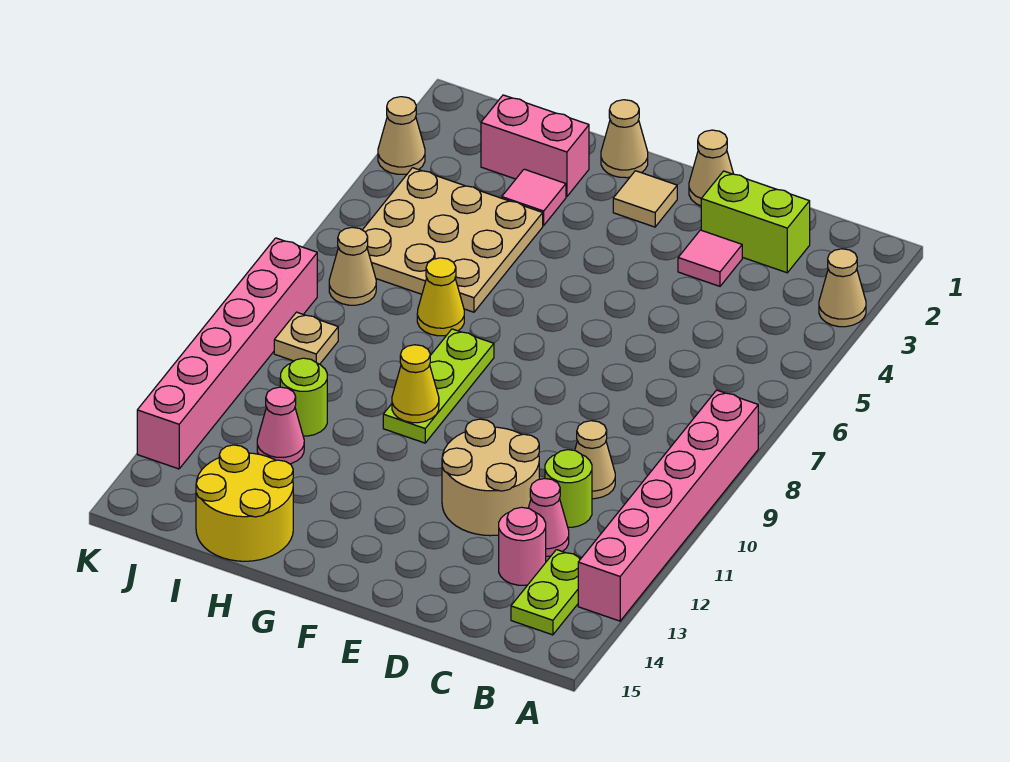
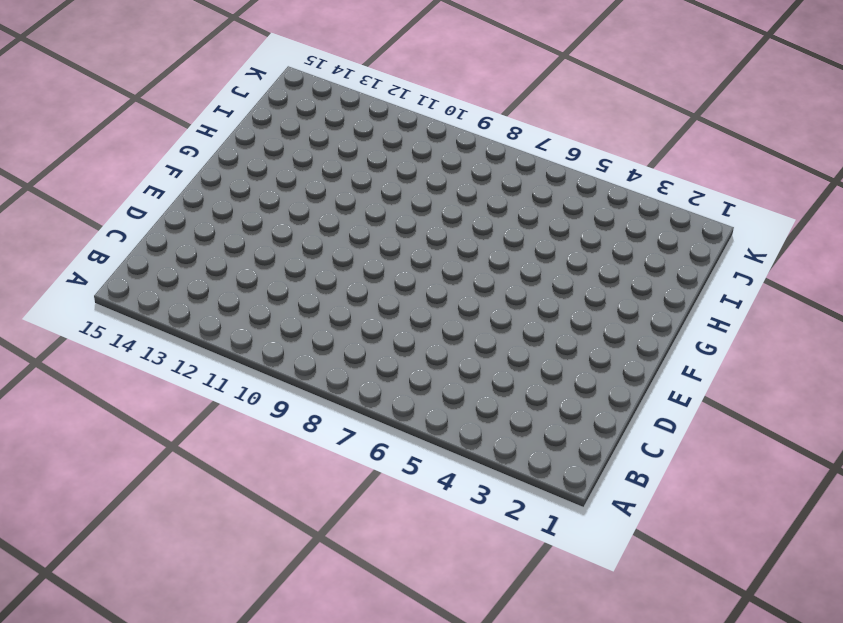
none -> tan 1x1 cone [819,249,866,327]
none -> pink 1x6 brick [578,390,758,621]
none -> lime 1x2 plate [511,550,581,635]

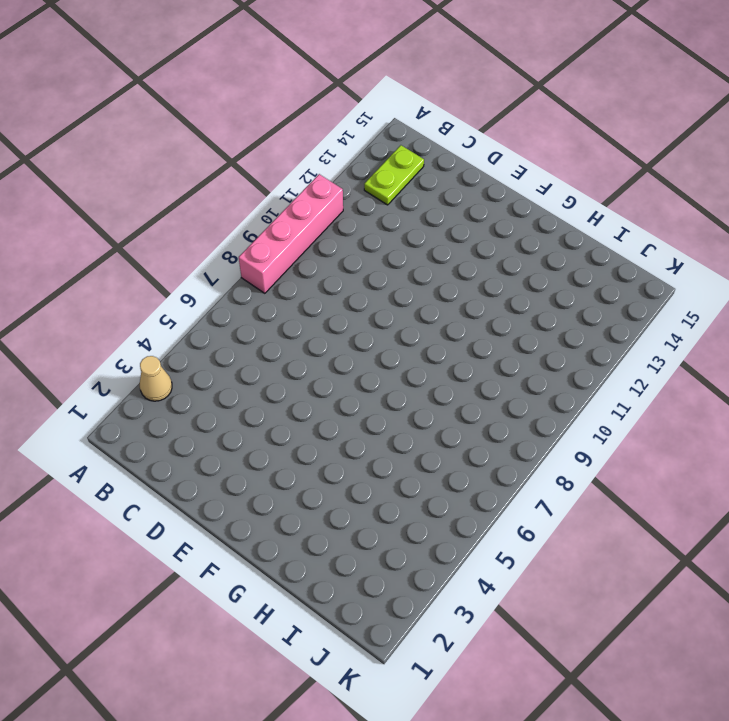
pink 1x4 brick [239,174,343,293] -> pink 1x6 brick [578,390,758,621]
none -> lime 1x2 brick [701,171,810,273]
none -> tan 1x1 cone [575,421,615,499]
none -> lime 1x1 round brick [545,450,592,527]

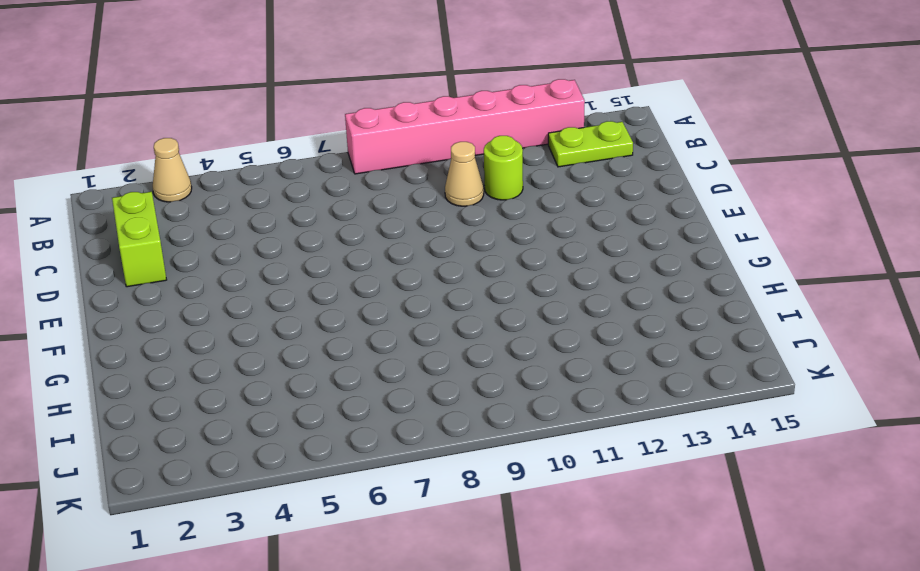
none -> pink 1x1 cone [528,479,569,556]
none -> pink 1x1 round brick [499,507,546,585]
none -> pink 1x1 tile [678,230,742,286]

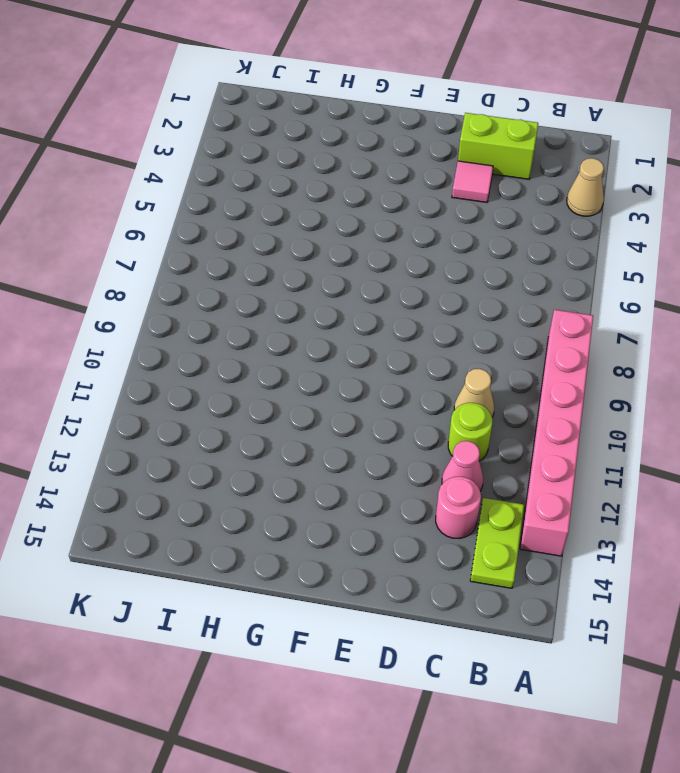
none -> tan 2x2 round brick [442,419,539,536]
none -> tan 1x1 cone [689,130,733,206]
none -> tan 1x1 tile [613,171,677,227]

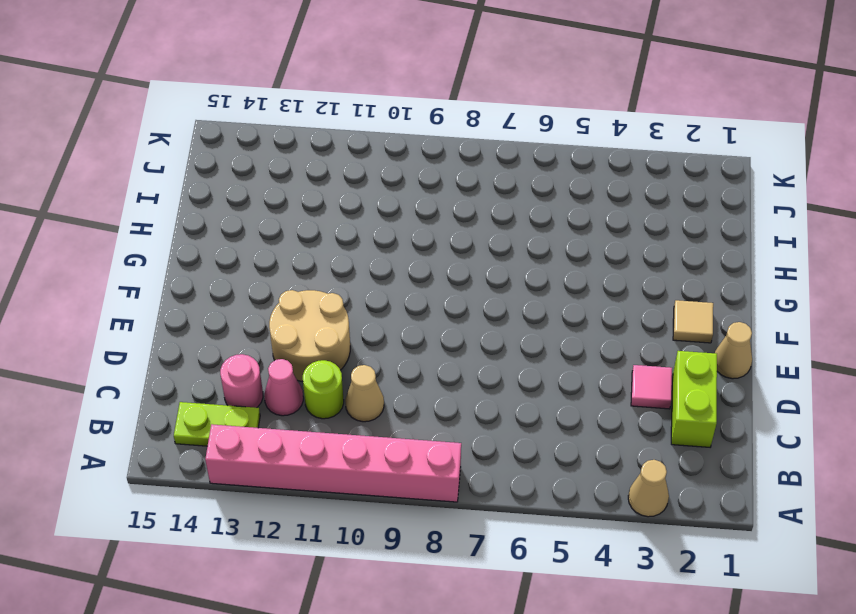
none -> tan 1x1 cone [601,100,648,178]
none -> lime 1x3 plate [383,329,494,443]
none -> pink 1x2 brick [481,95,589,197]

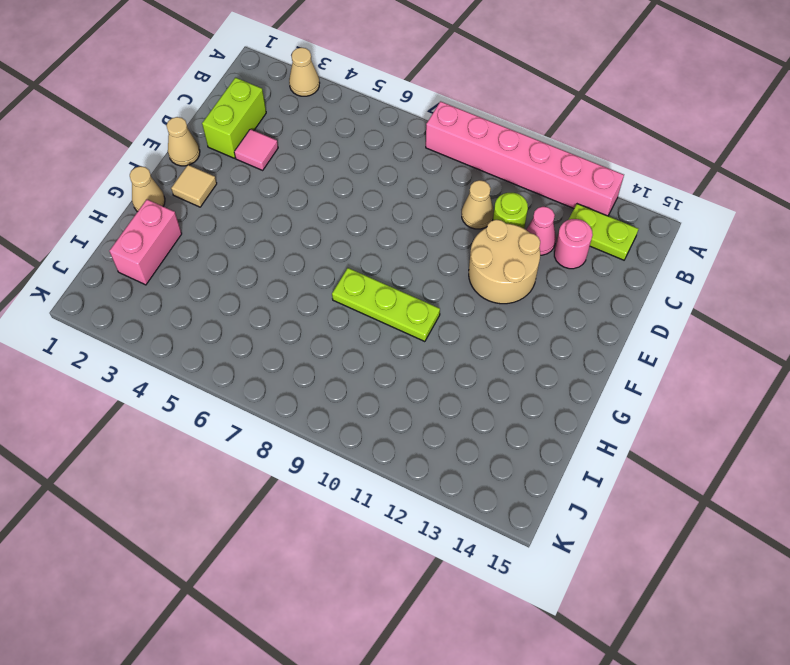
none -> pink 1x1 tile [502,169,566,226]
none -> tan 3x3 plate [363,168,543,312]
none -> yellow 1x1 cone [417,258,464,336]

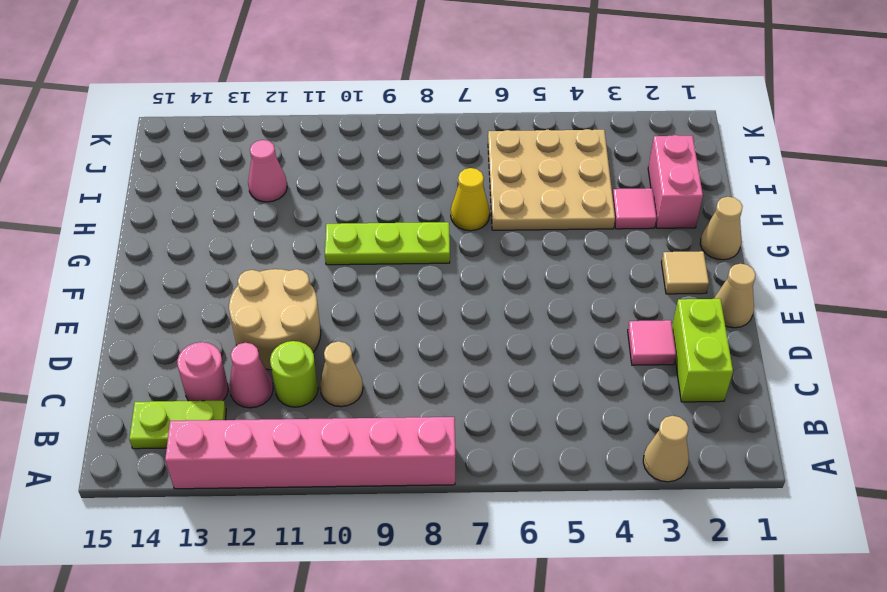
none -> yellow 2x2 round brick [196,445,293,561]
none -> lime 1x1 round brick [280,358,327,436]
none -> tan 1x1 cone [329,227,376,305]

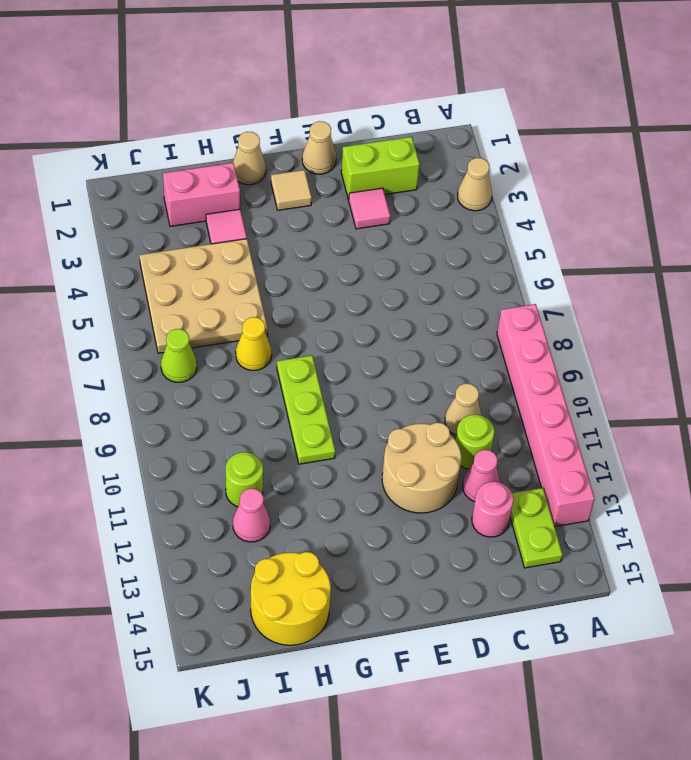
lime 1x1 cone [161,329,197,382] -> tan 1x1 cone [329,227,376,305]
none -> tan 1x1 plate [274,312,338,364]
none -> tan 1x1 cone [378,97,425,174]
none -> pink 1x6 brick [137,238,317,469]

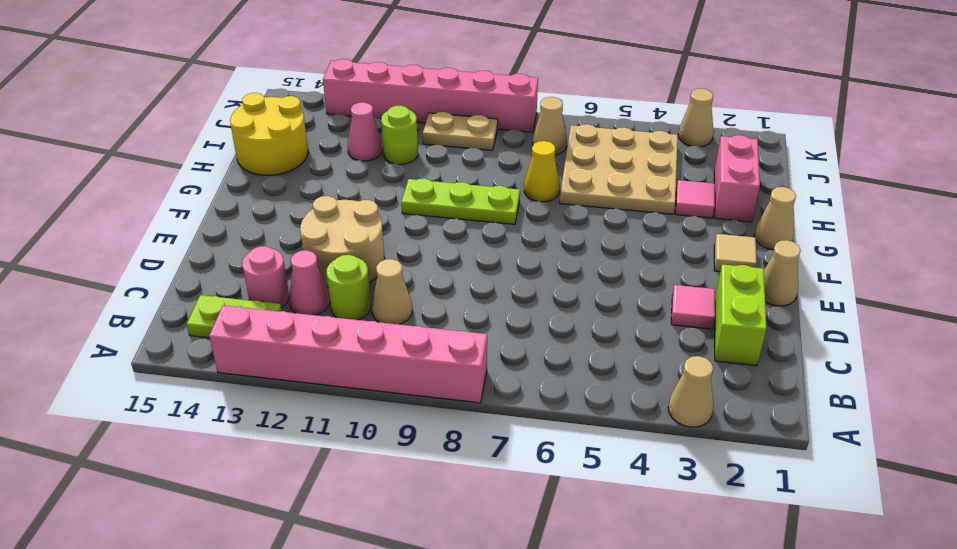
tan 1x2 plate [423,112,498,150] -> tan 1x1 plate [274,312,338,364]
none -> yellow 1x1 cone [392,345,439,423]

